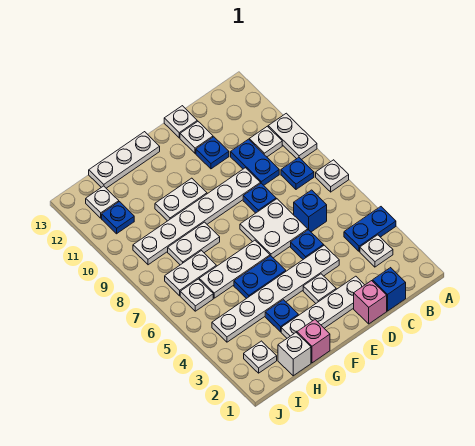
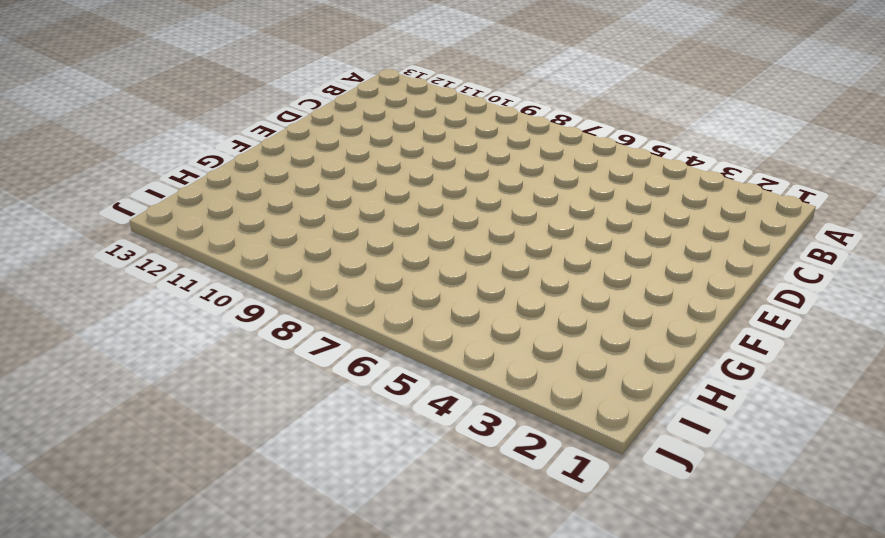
none -> blue 1x2 plate [344,207,396,252]
none -> white 1x1 plate [316,160,349,192]
none -> white 1x2 plate [268,113,317,160]
none -> white 1x1 plate [360,235,393,267]

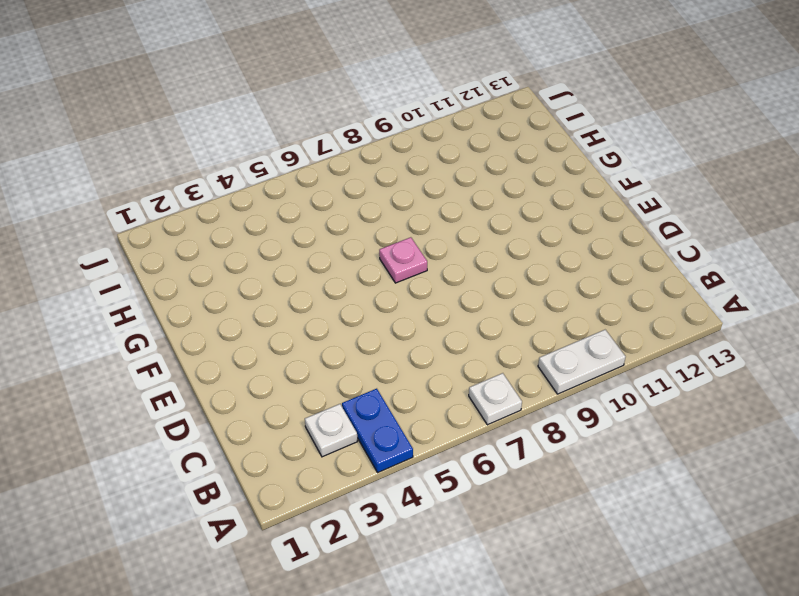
pink 1x1 plate [379,237,427,283] -> none
none -> blue 1x1 plate [281,158,314,189]
none -> white 1x1 plate [249,126,282,157]
none -> blue 1x1 brick [373,268,406,311]
none -> blue 1x1 brick [294,190,327,232]

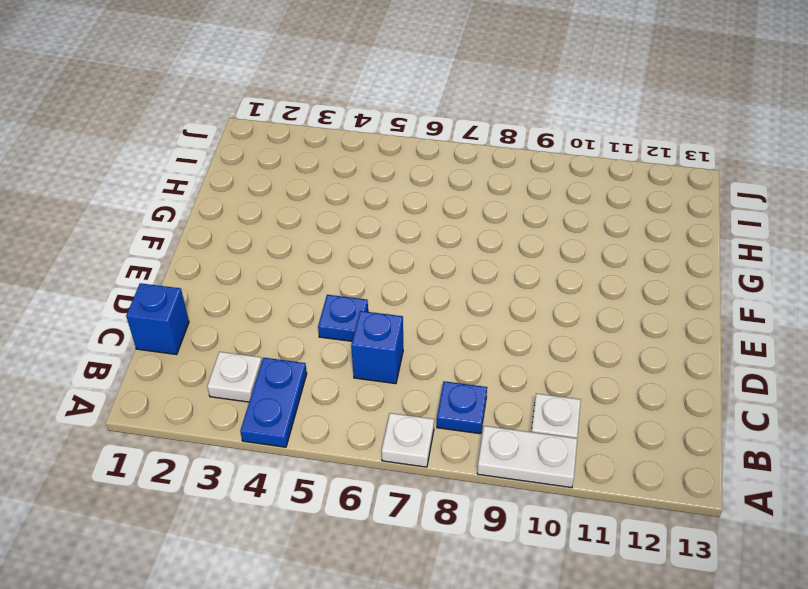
none -> blue 1x2 plate [231,139,279,185]
none -> pink 1x1 brick [354,281,387,324]
none -> white 1x4 plate [281,276,364,338]
none -> white 1x6 plate [212,245,339,342]

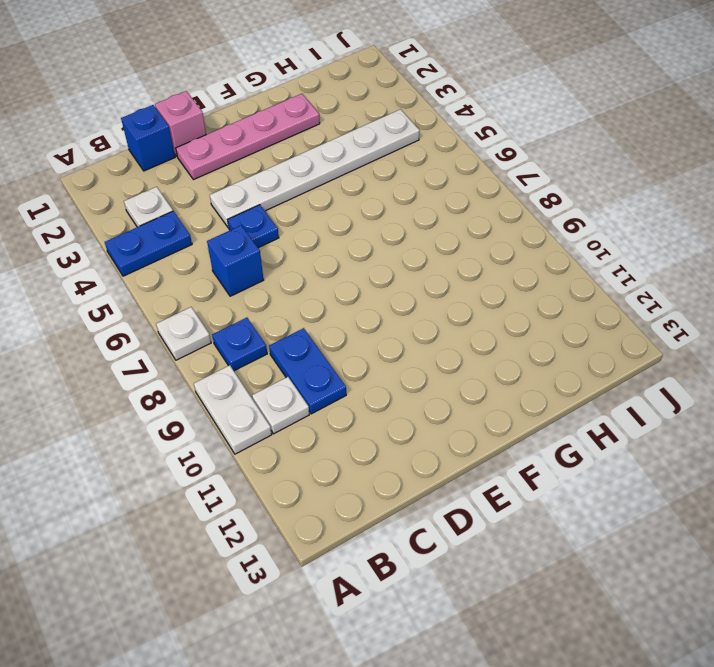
pink 1x4 plate [176,94,320,180] -> white 1x4 plate [281,276,364,338]
none -> white 2x2 plate [240,199,308,258]
none -> blue 1x1 plate [243,183,276,213]
none -> white 1x6 plate [133,168,260,265]
none -> blue 1x1 plate [196,137,229,169]

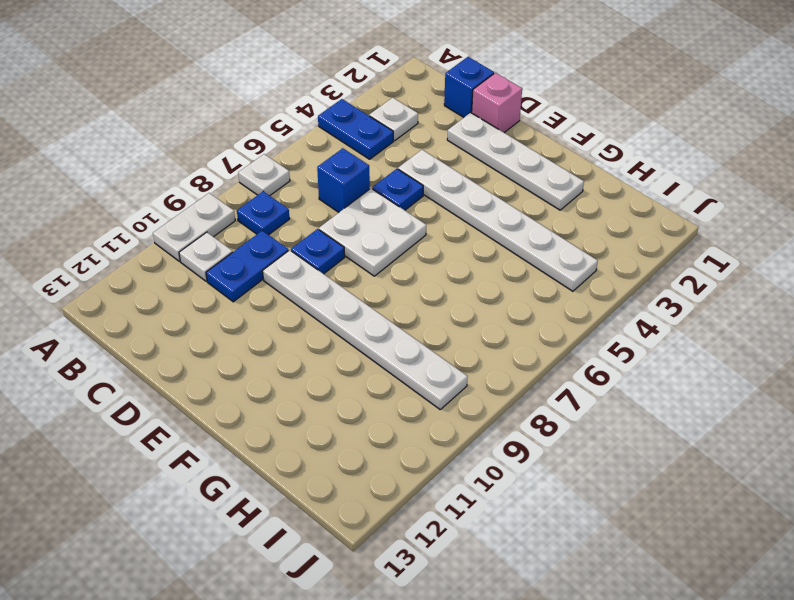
none -> blue 1x1 plate [196,137,229,169]
none -> white 1x1 plate [180,121,213,153]
none -> white 1x1 plate [164,106,197,138]
none -> white 1x1 plate [303,274,336,303]

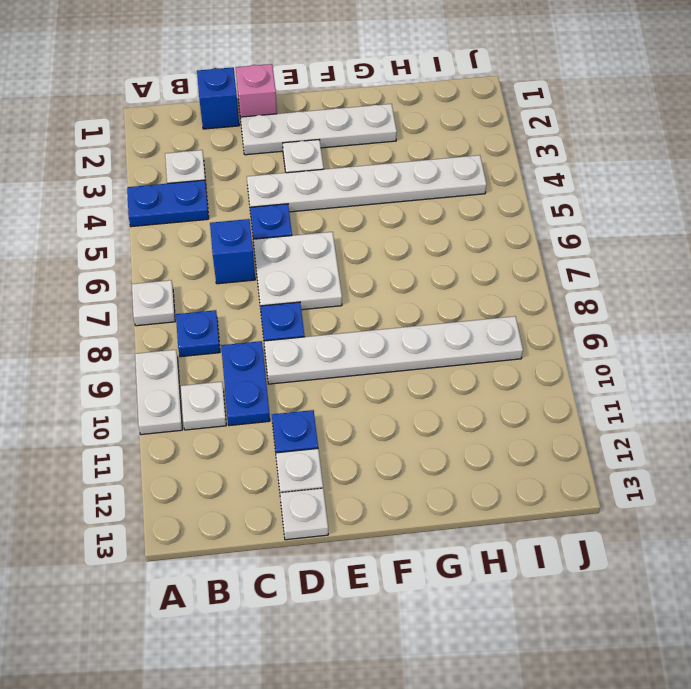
none -> blue 1x2 plate [234,256,286,299]
none -> white 1x3 plate [199,240,270,298]
none -> white 1x2 plate [155,178,207,221]
none -> white 1x3 plate [89,132,160,188]

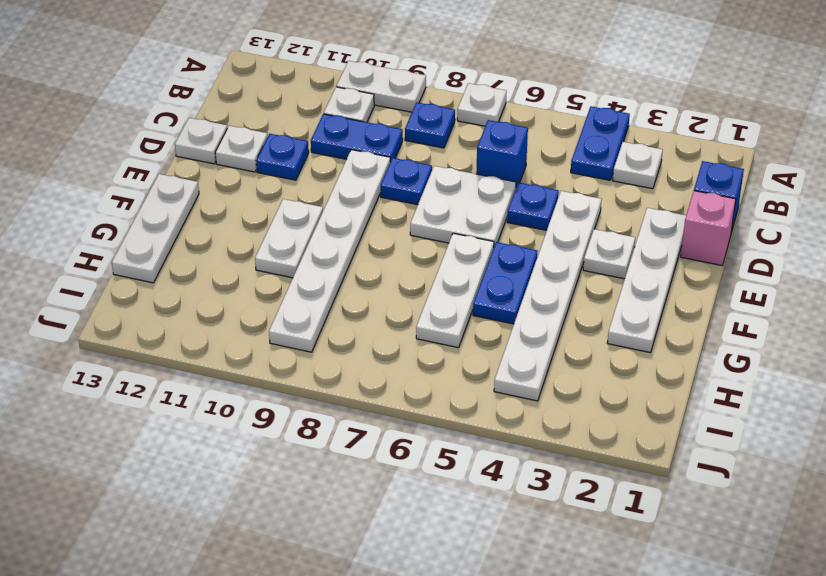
none -> pink 1x1 brick [297,320,330,363]
none -> blue 1x1 plate [265,300,298,332]
none -> white 1x2 plate [168,222,220,265]
none -> white 1x1 brick [278,333,311,376]

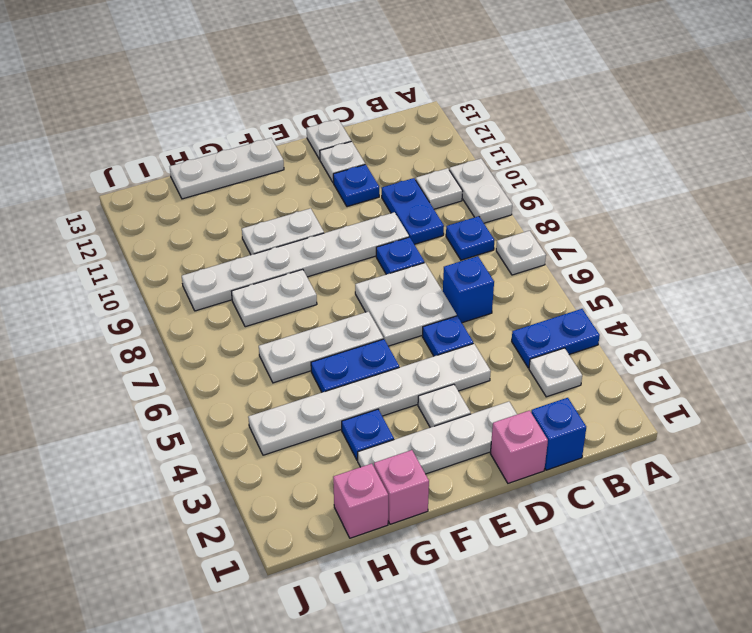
pink 1x1 brick [333,464,388,538] -> white 1x1 brick [278,333,311,376]
none -> white 1x2 plate [165,251,216,296]
none -> white 1x1 plate [244,341,277,373]
none -> white 1x1 plate [180,279,213,311]
none -> blue 1x1 plate [102,202,134,234]

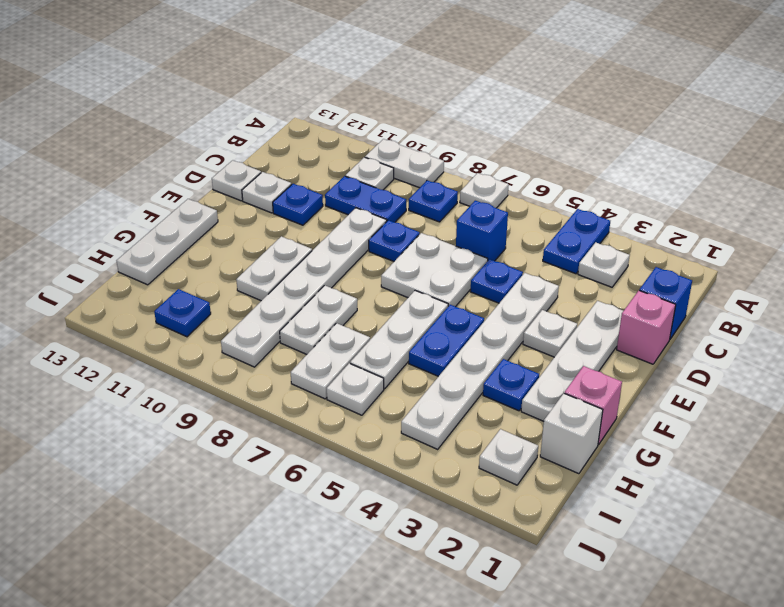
none -> white 1x1 plate [86,186,119,218]

